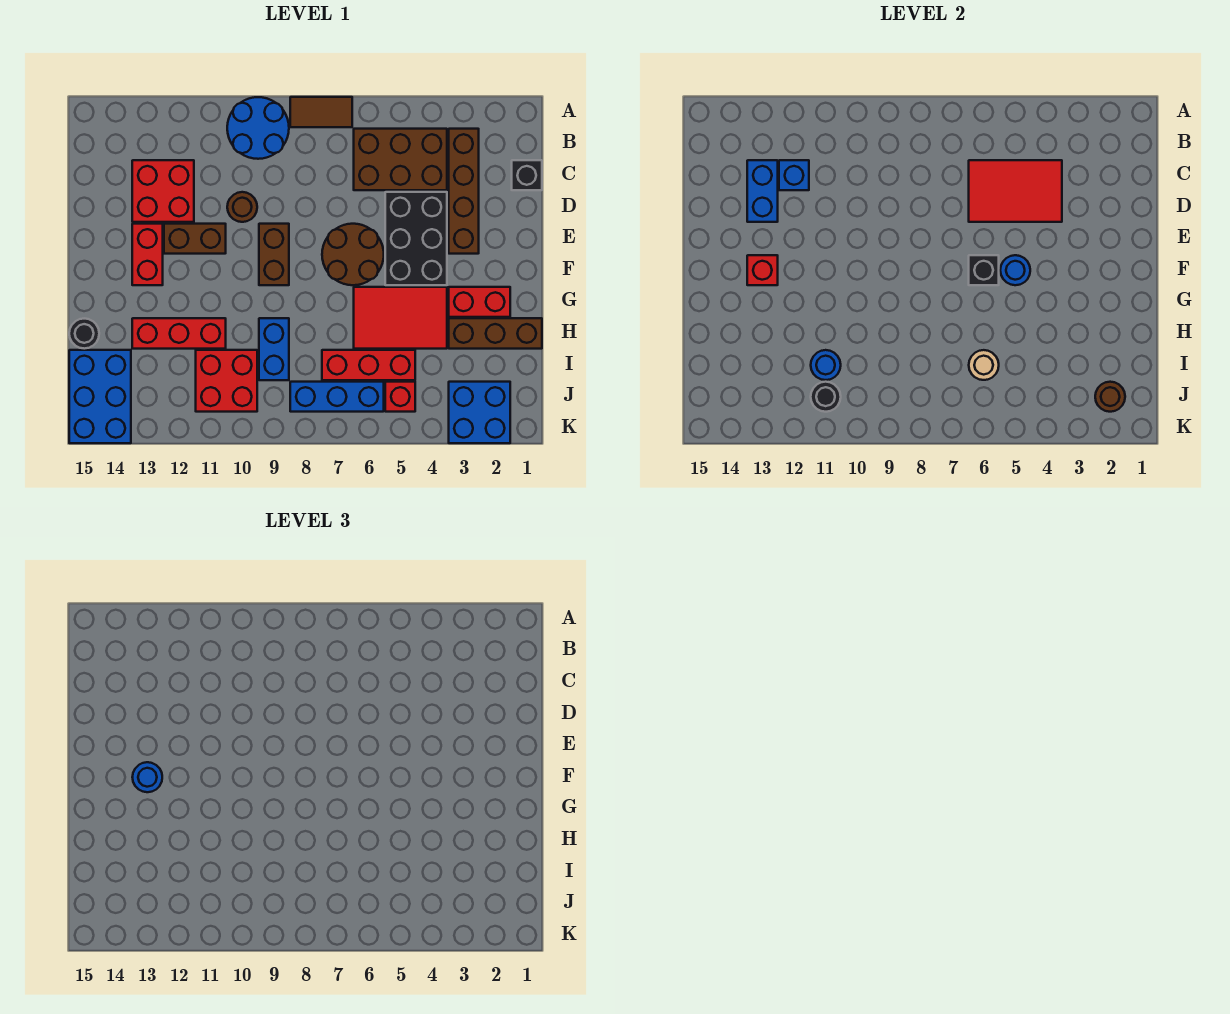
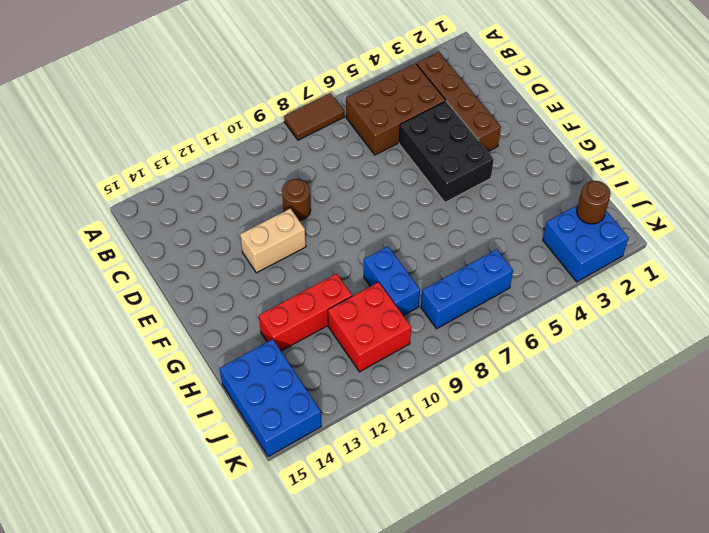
tan 1x2 brick [240,209,306,273] -> brown 1x2 brick [164,224,226,254]
none -> blue 2x2 round brick [227,97,289,159]
none -> black 1x1 brick [512,160,542,190]
none -> red 2x2 brick [132,160,194,222]
none -> brown 2x2 round brick [322,224,384,285]

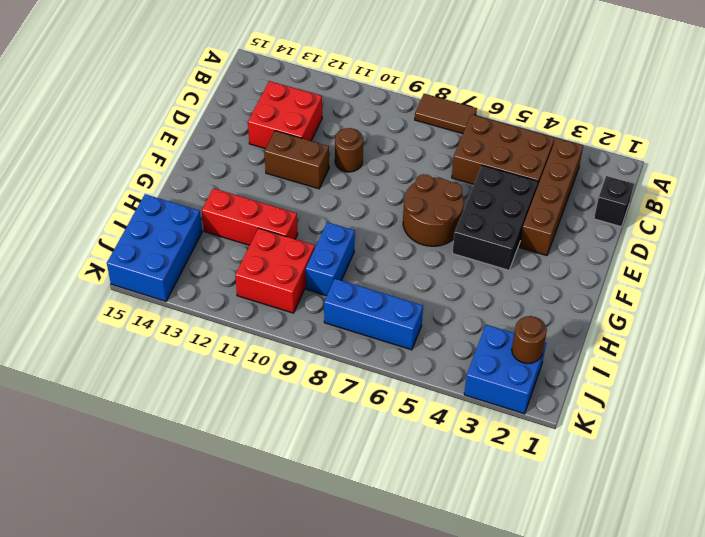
none -> blue 2x2 round brick [227,97,289,159]
none -> brown 1x2 brick [259,224,289,285]
none -> red 1x2 brick [132,224,163,285]
none -> red 1x2 brick [449,287,510,317]

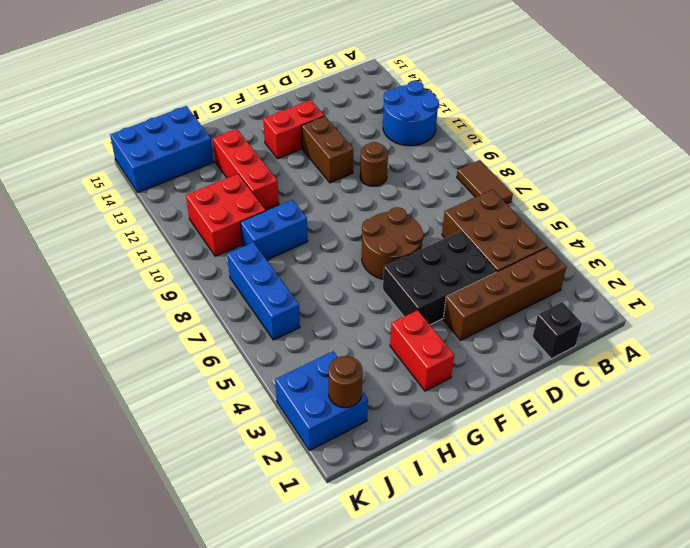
blue 2x2 round brick [383,81,439,146] -> blue 2x2 round brick moved to [227,97,289,159]
none -> red 2x2 brick [132,160,194,222]
none -> brown 1x2 brick [259,224,289,285]
none -> red 2x3 tile [354,287,447,349]
none -> brown 1x3 brick [449,318,542,349]

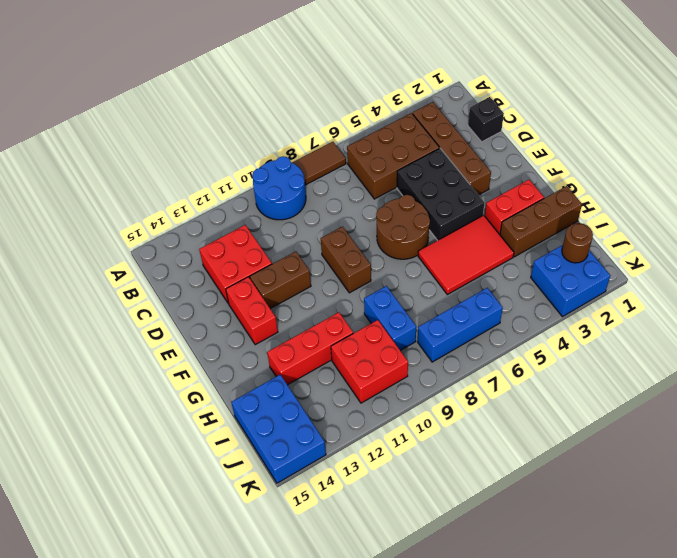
none -> brown 1x1 round brick [227,192,257,222]
none -> black 1x1 round brick [69,319,99,349]
none -> red 1x3 brick [322,350,415,380]
none -> red 1x1 brick [385,382,415,412]

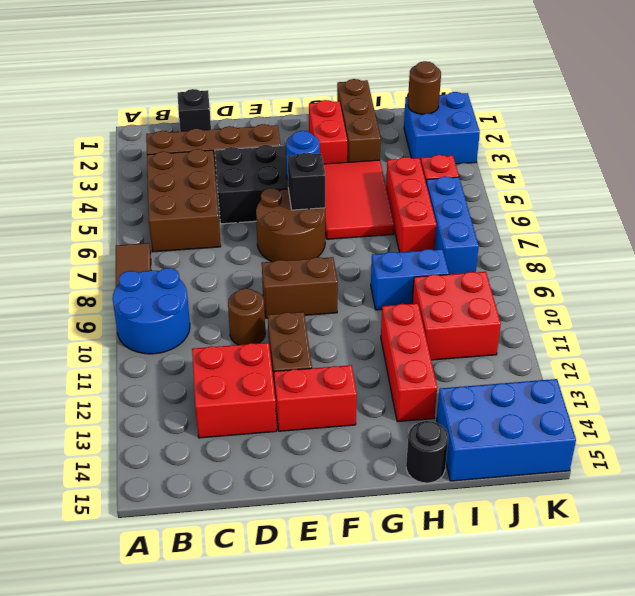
none -> red 2x3 tile [969,160,1062,222]
none -> blue 1x1 brick [779,160,809,190]
none -> blue 1x2 brick [747,160,778,222]
none -> red 1x1 brick [747,255,778,285]

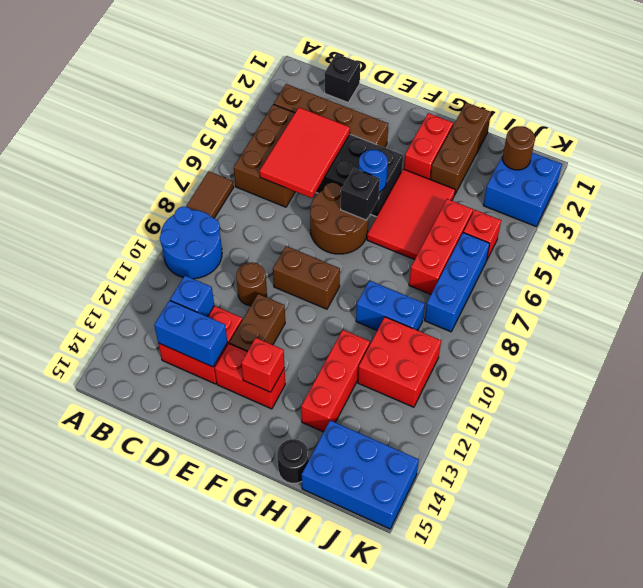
none -> tan 1x1 round brick [969,350,999,380]
none -> blue 1x1 round brick [811,350,841,380]
none -> black 1x1 round brick [811,382,841,412]
none -> blue 1x1 round brick [132,762,162,792]

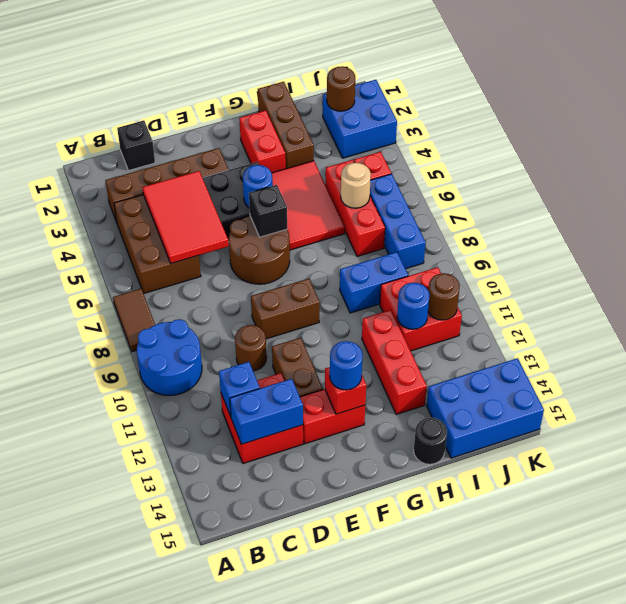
brown 1x1 round brick [428,273,460,320] -> black 1x1 round brick [811,382,841,412]

